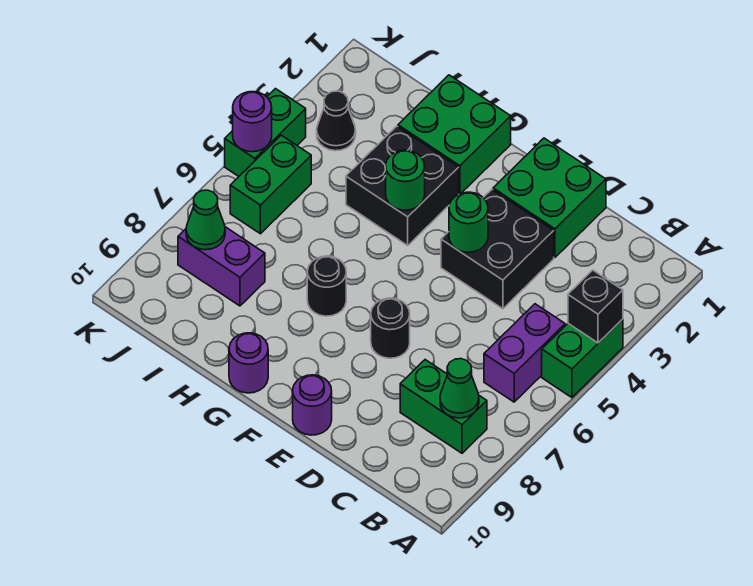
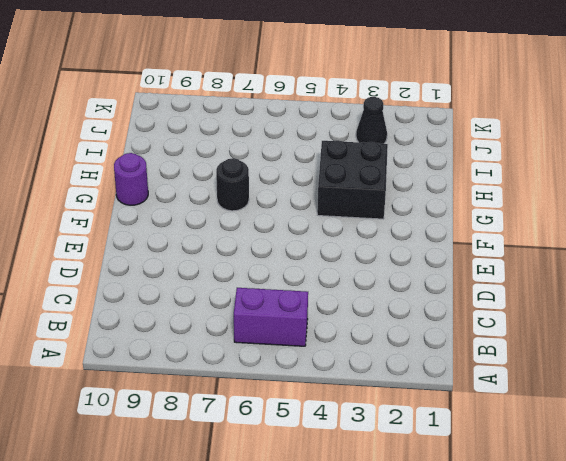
none -> green 1x2 brick [542,319,623,397]
none -> green 1x2 brick [400,360,487,453]
none -> green 2x2 brick [493,138,606,257]

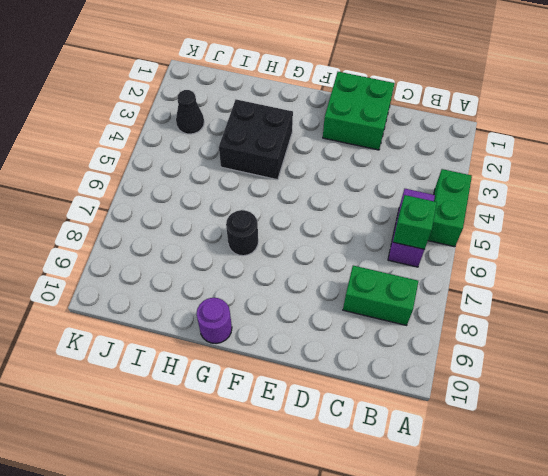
green 1x1 brick [393,195,437,249] -> none
none -> black 2x2 brick [441,190,554,309]
none -> black 1x1 round brick [371,298,410,358]
none -> purple 1x1 round brick [293,375,332,435]

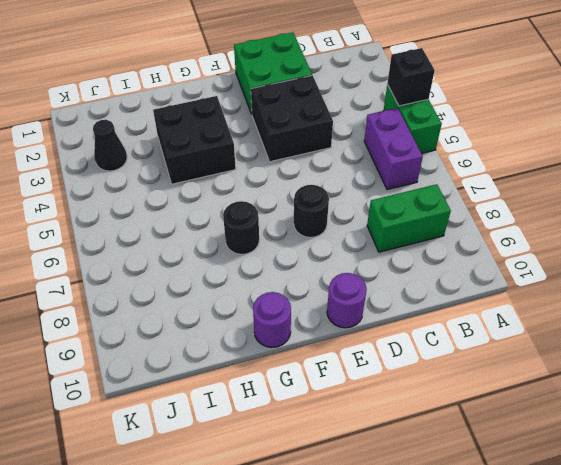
none -> green 2x2 brick [398,75,511,194]
none -> purple 1x2 brick [178,227,265,306]
none -> green 1x2 brick [230,135,311,234]

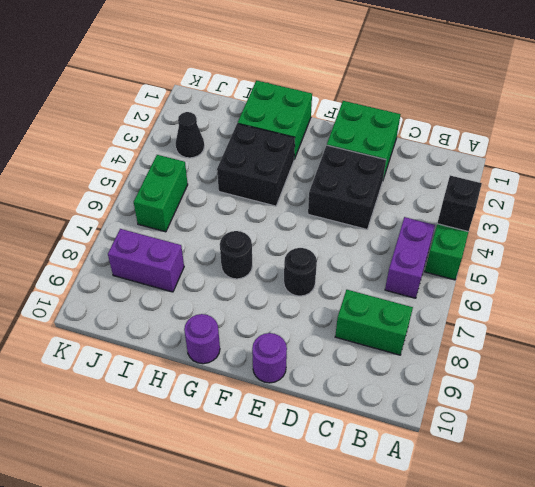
none -> green 1x2 brick [225,89,306,176]
none -> green 1x1 cone [440,359,479,418]
none -> green 1x1 round brick [449,192,488,252]

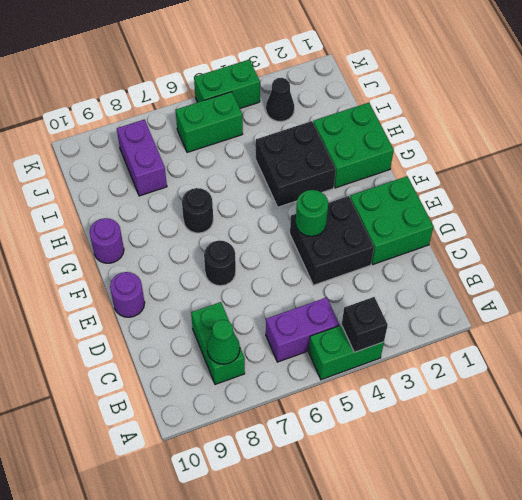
none -> green 1x1 round brick [386,150,425,210]
none -> green 1x1 cone [186,190,225,250]
none -> purple 1x1 round brick [233,92,272,152]

